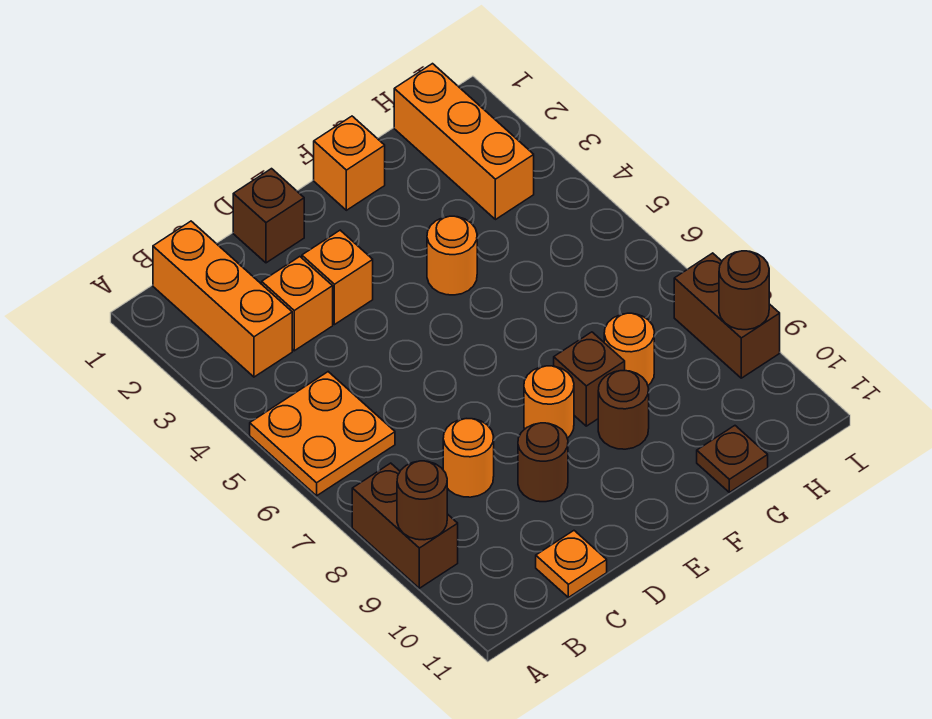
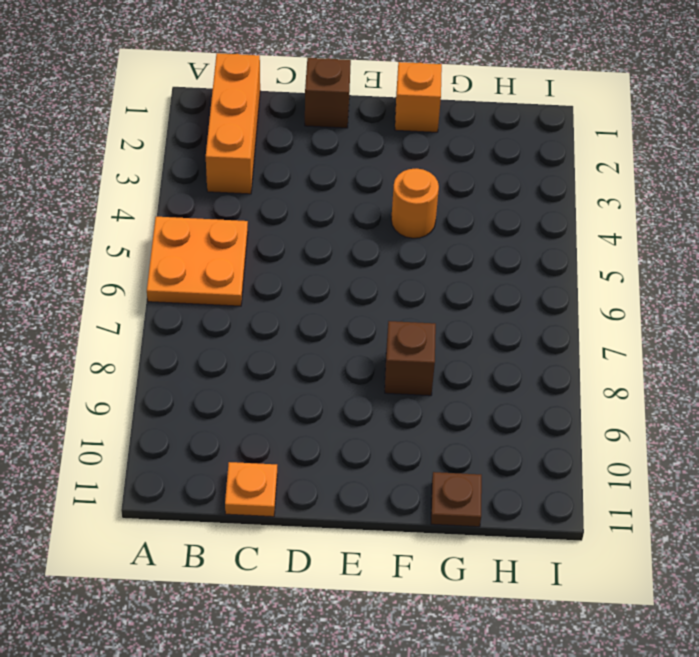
none -> brown 1x2 brick [352,463,458,588]
none -> orange 1x1 brick [262,257,333,351]
none -> orange 1x1 round brick [443,419,494,497]

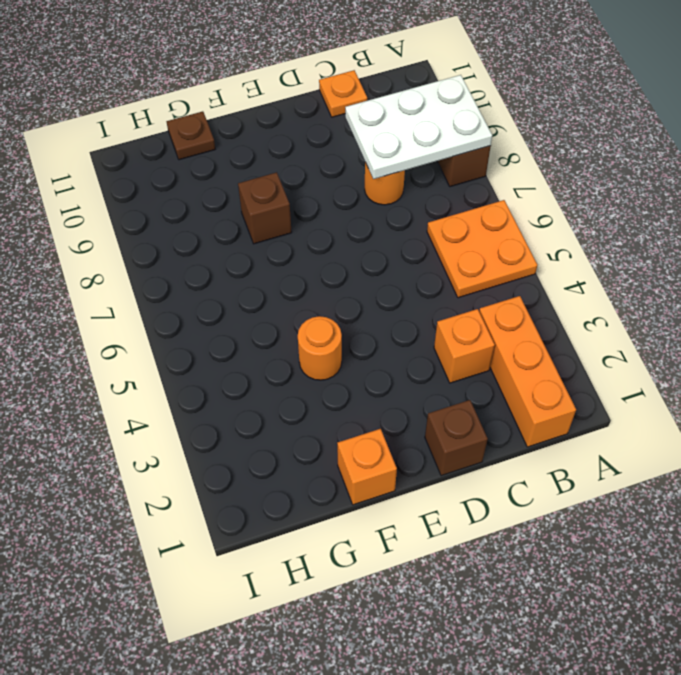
white 2x3 plate [345,75,492,179] -> brown 1x1 round brick [397,461,447,540]
none -> orange 1x1 brick [302,230,373,325]
none -> brown 1x1 round brick [518,423,568,502]
none -> orange 1x1 round brick [524,366,574,438]

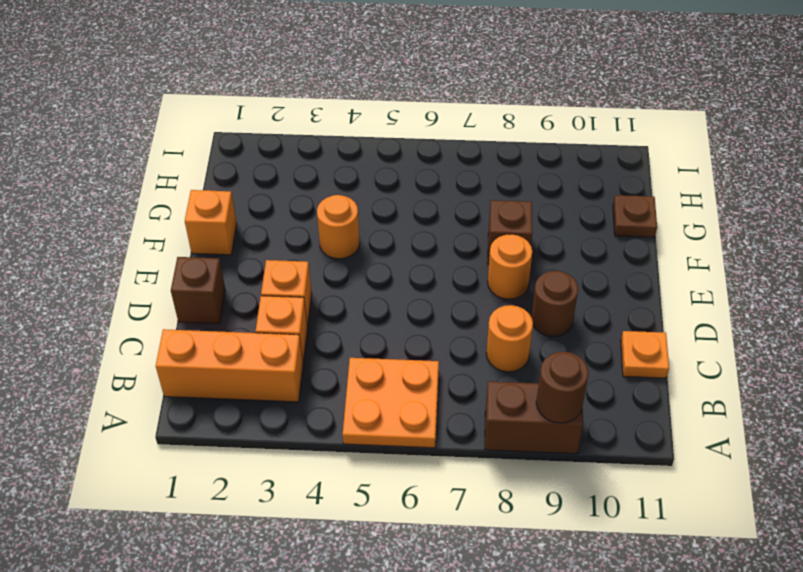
none -> brown 1x1 round brick [598,371,649,449]
none -> orange 1x1 round brick [604,313,654,385]
none -> orange 1x3 brick [394,64,534,220]

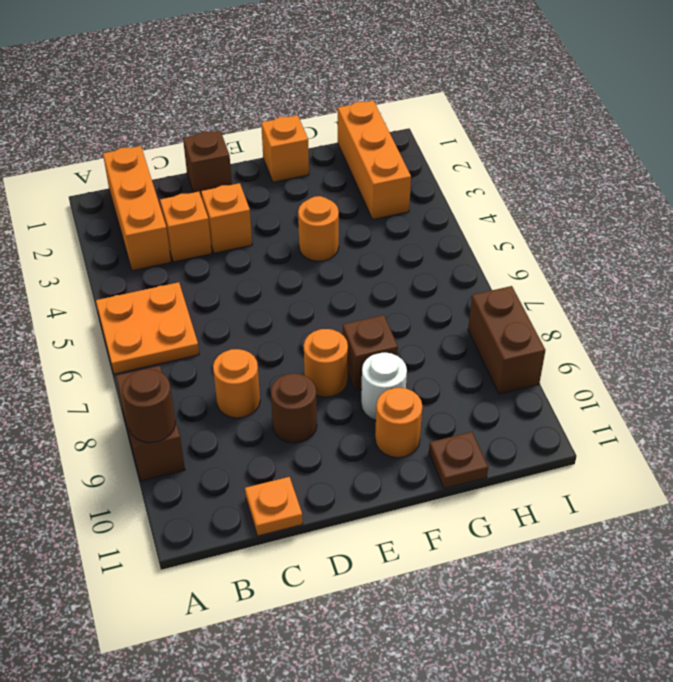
white 1x1 round brick [361,353,407,420] -> brown 1x1 round brick [598,371,649,449]
orange 1x1 round brick [375,388,422,458] -> orange 1x1 round brick moved to [604,313,654,385]
none -> brown 1x1 round brick [719,251,769,330]

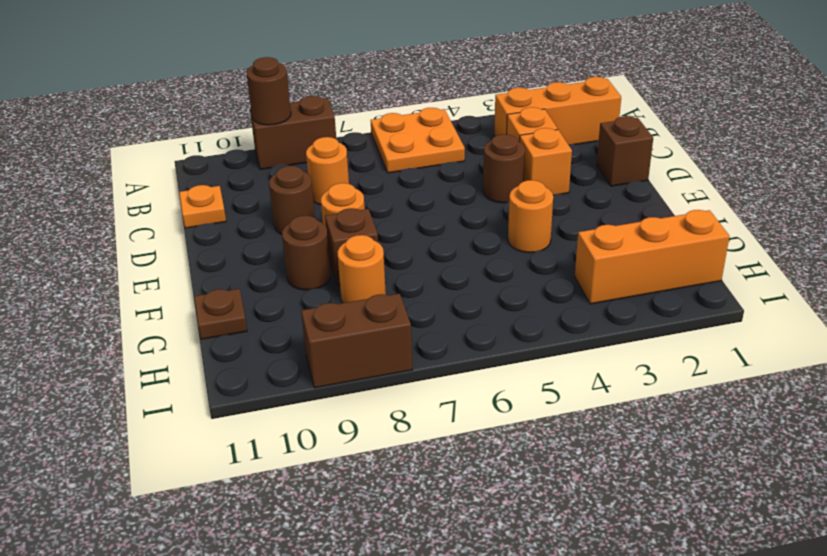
brown 1x1 round brick [483,134,525,203] -> brown 1x1 round brick moved to [719,251,769,330]
none -> orange 1x1 brick [314,116,385,210]

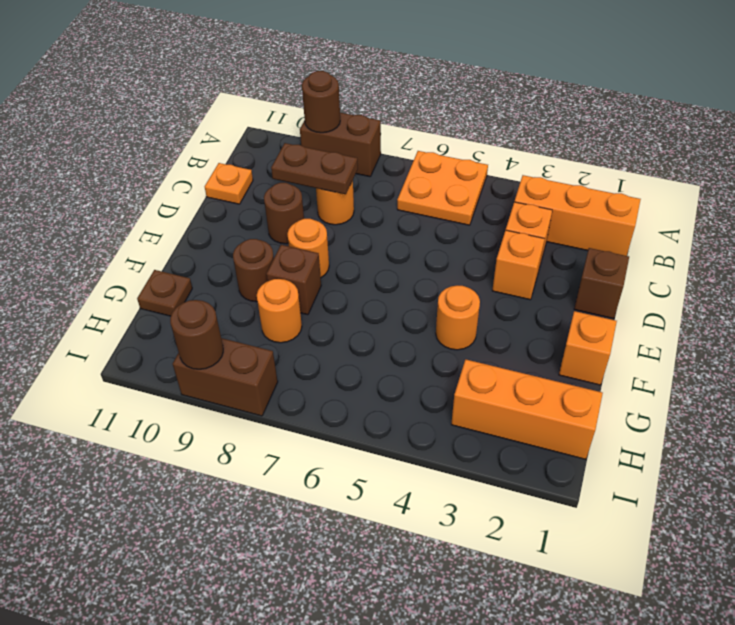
brown 1x2 plate [271,143,358,194] -> none

